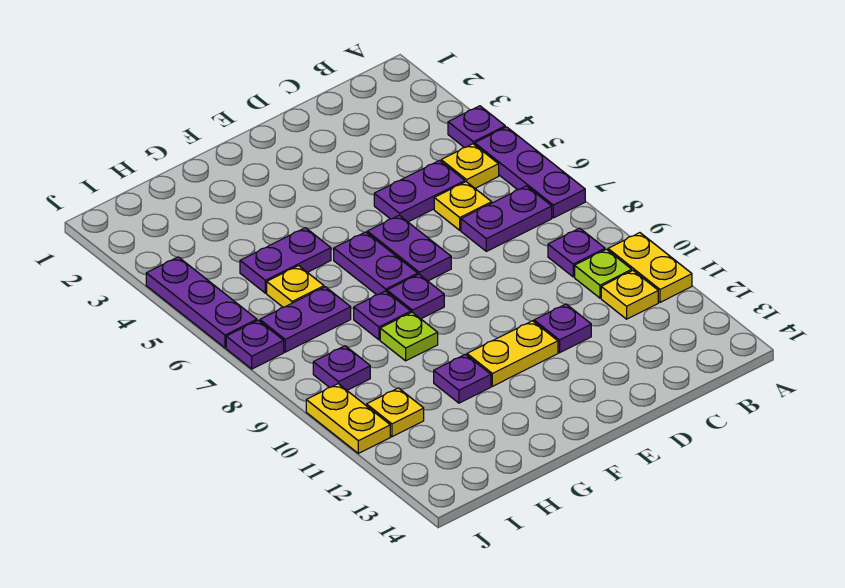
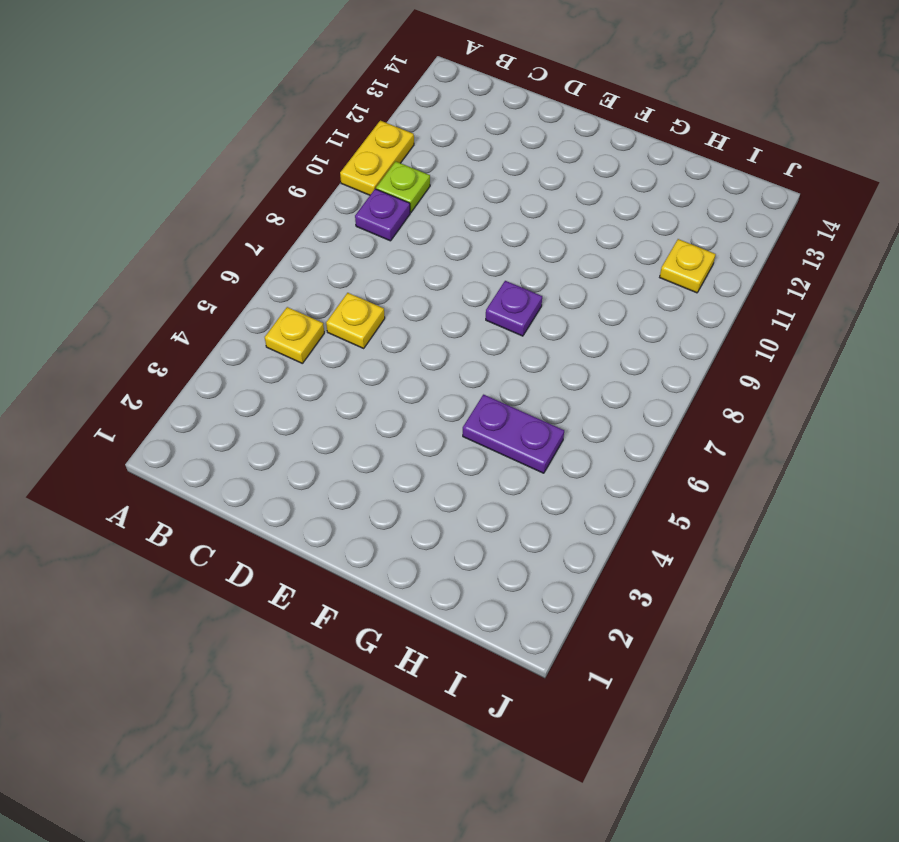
none -> purple 1x1 plate [448,106,505,148]
none -> purple 1x3 plate [475,127,585,218]
none -> purple 1x2 plate [461,186,552,251]

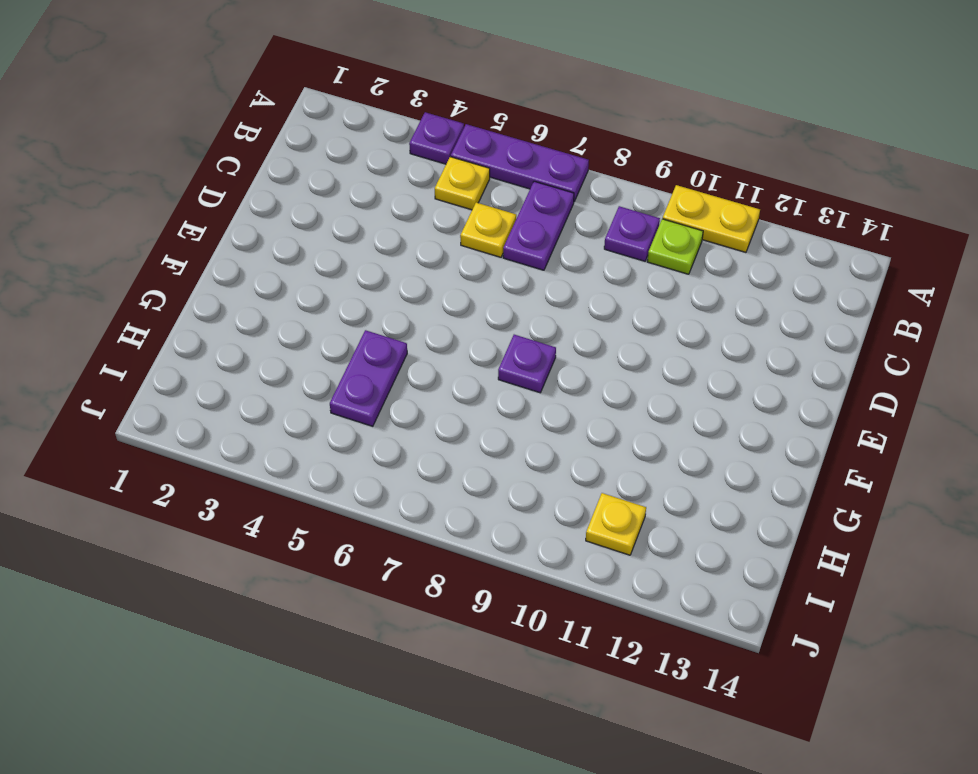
none -> yellow 1x1 plate [601,271,658,319]
none -> purple 1x2 plate [374,161,465,222]
none -> purple 1x1 plate [534,304,591,353]

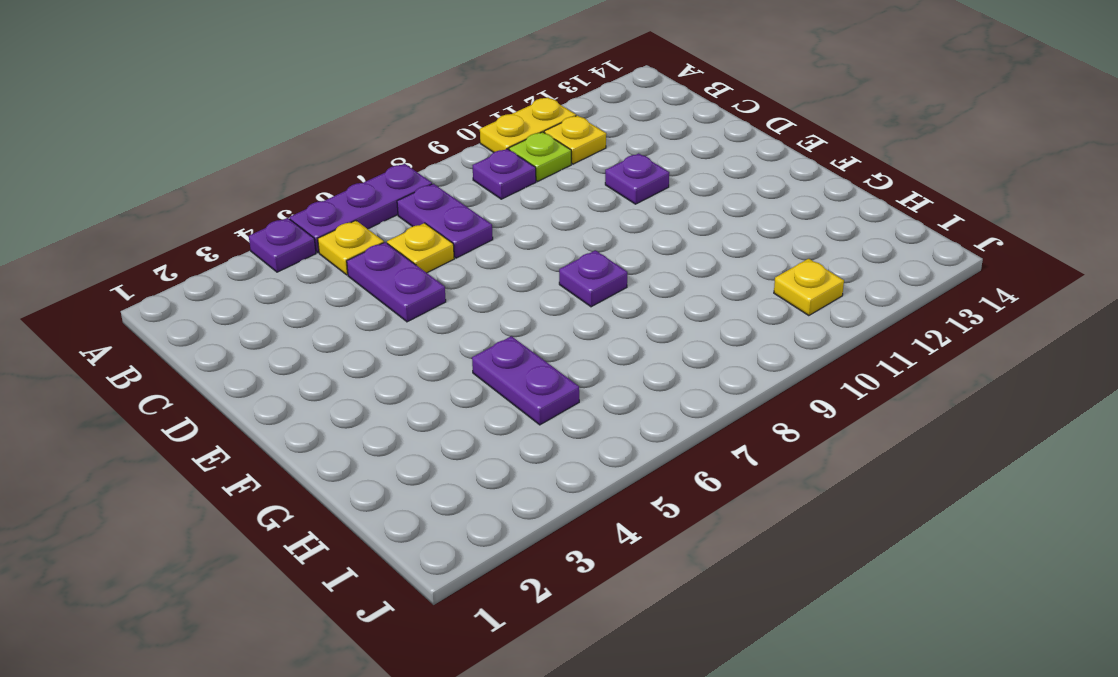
none -> purple 1x2 plate [367,215,451,281]
none -> yellow 1x2 plate [467,321,558,386]
none -> purple 1x2 plate [334,232,418,295]

